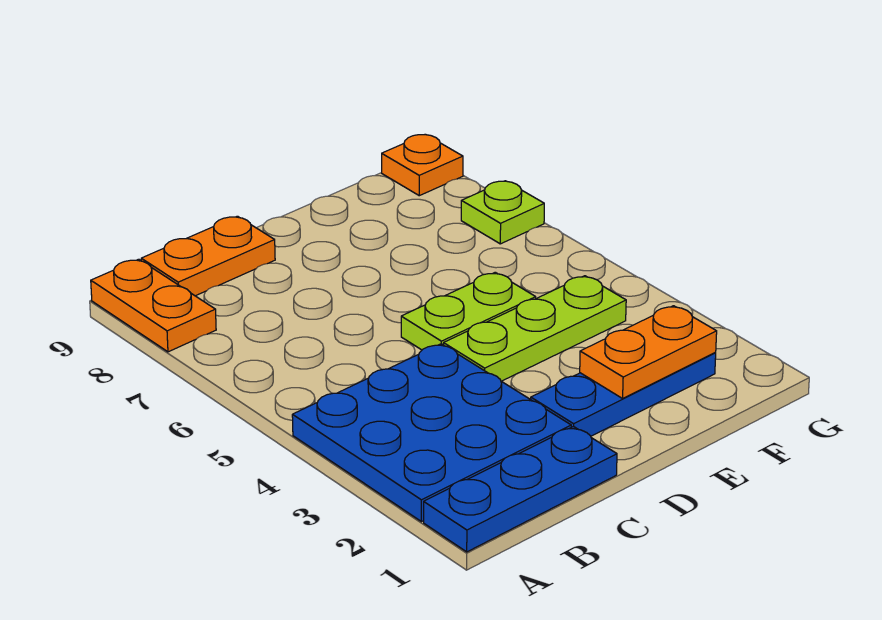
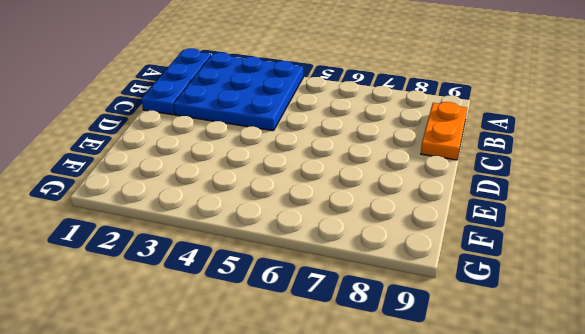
none -> orange 1x2 plate [91,259,216,352]
none -> blue 1x3 plate [531,353,716,436]

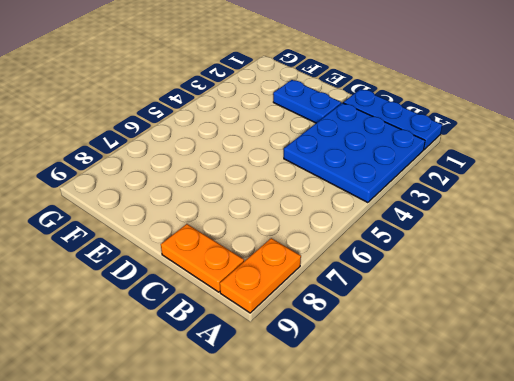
blue 1x2 plate [273,80,341,123] -> blue 1x3 plate [531,353,716,436]
none -> lime 1x3 plate [444,276,626,381]
none -> lime 1x2 plate [401,272,536,350]

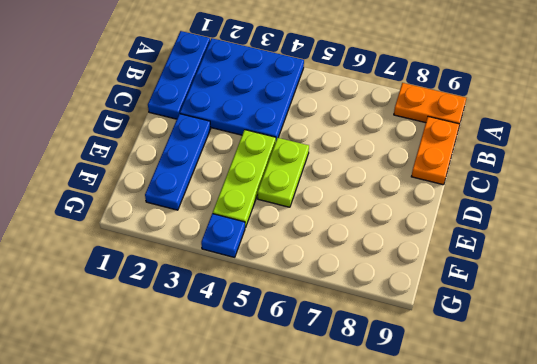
blue 1x1 plate [201,214,245,257] -> none
none -> lime 1x1 plate [461,181,544,244]
none -> orange 1x1 plate [382,135,463,196]

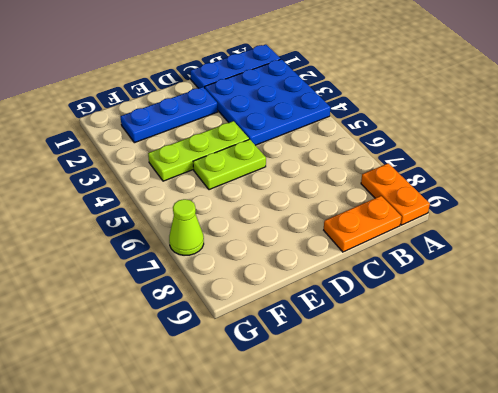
lime 1x1 cone [169,199,204,255] -> lime 1x1 plate [461,181,544,244]
none -> orange 1x1 plate [382,135,463,196]
none -> orange 1x2 plate [580,306,717,398]

